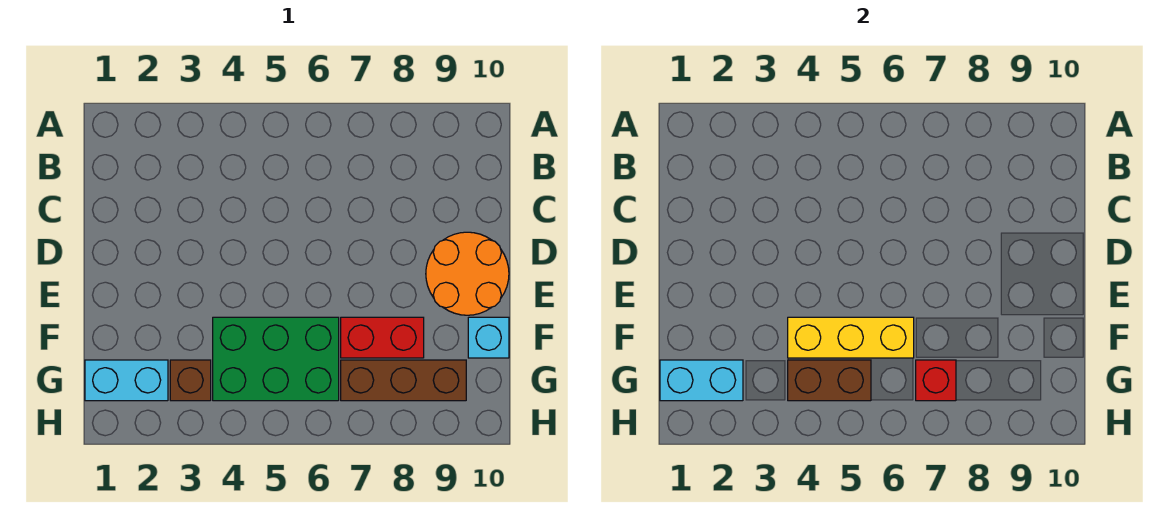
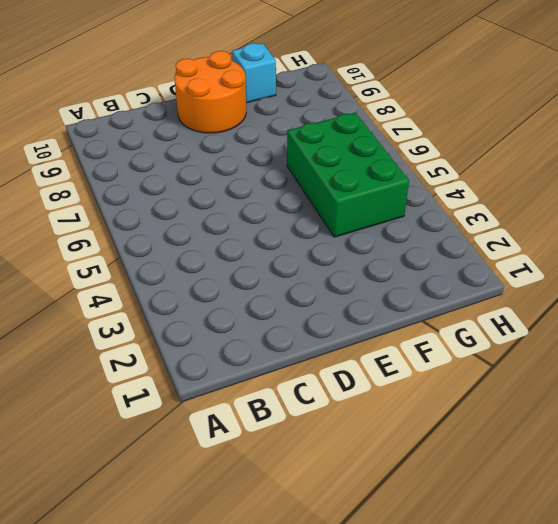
none -> red 1x2 brick [341,317,424,358]
none -> cyan 1x2 brick [85,360,168,401]

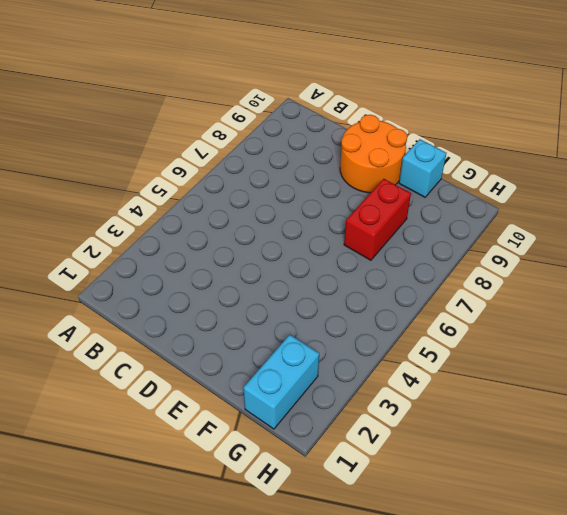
none -> green 2x3 brick [213,317,339,401]
none -> brown 1x1 brick [170,360,211,401]

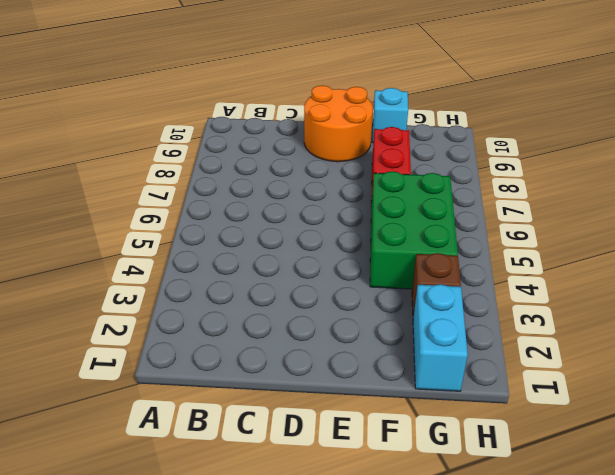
none -> brown 1x3 brick [341,360,466,401]
none -> yellow 1x3 brick [788,317,914,358]

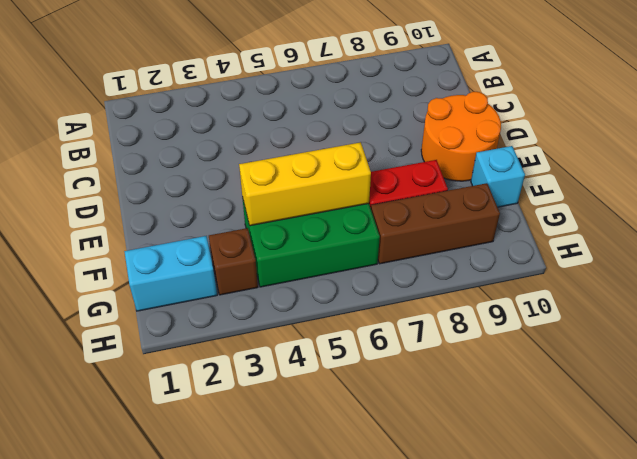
none -> cyan 1x2 brick [660,360,743,401]
none -> brown 1x2 brick [788,360,871,401]

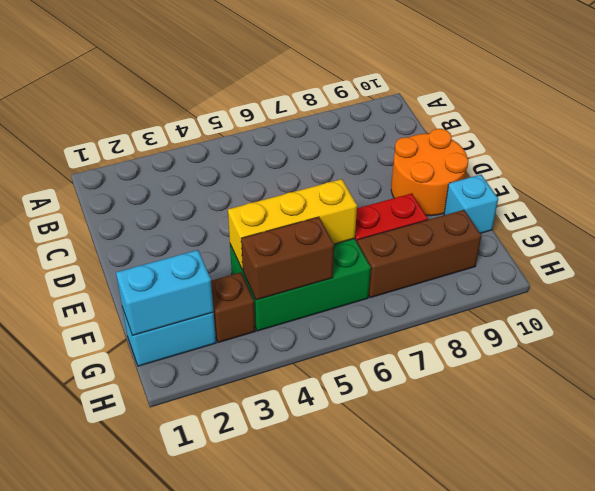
none -> red 1x1 brick [916,360,956,401]

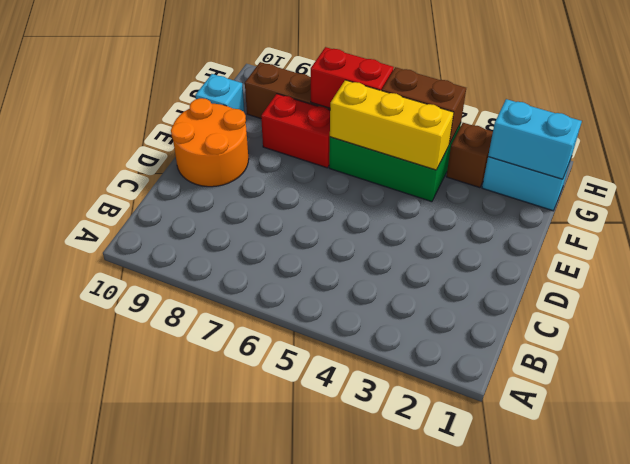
red 1x2 brick [311,47,394,108] -> red 1x1 brick [916,360,956,401]

